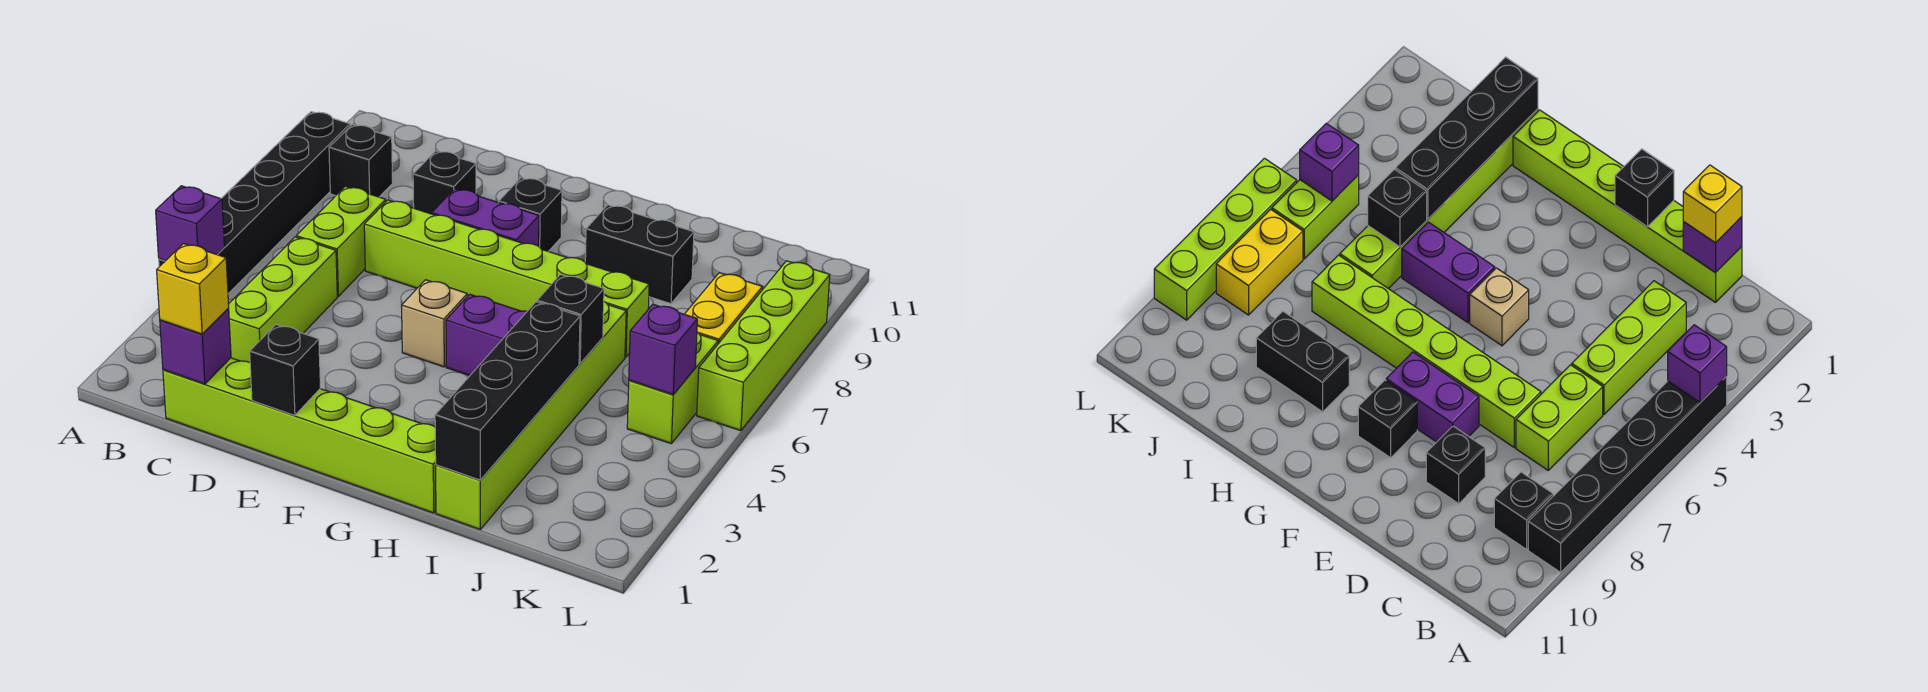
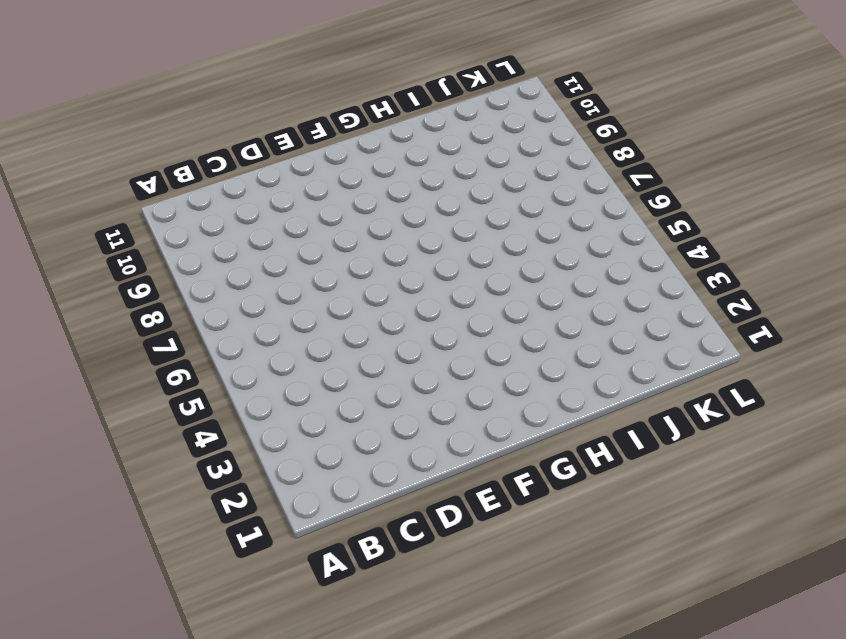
none -> black 1x6 brick [159,112,350,294]
none -> black 1x1 brick [329,125,393,197]
none -> lime 1x6 brick [163,358,436,513]

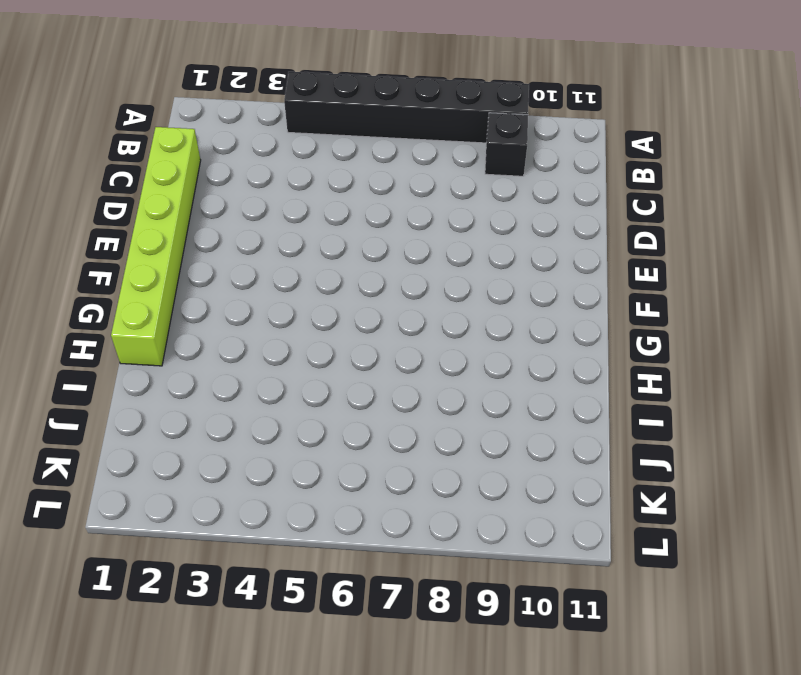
none -> lime 1x3 brick [228,237,337,362]
none -> lime 1x2 brick [296,186,386,296]
none -> lime 1x6 brick [364,200,649,357]

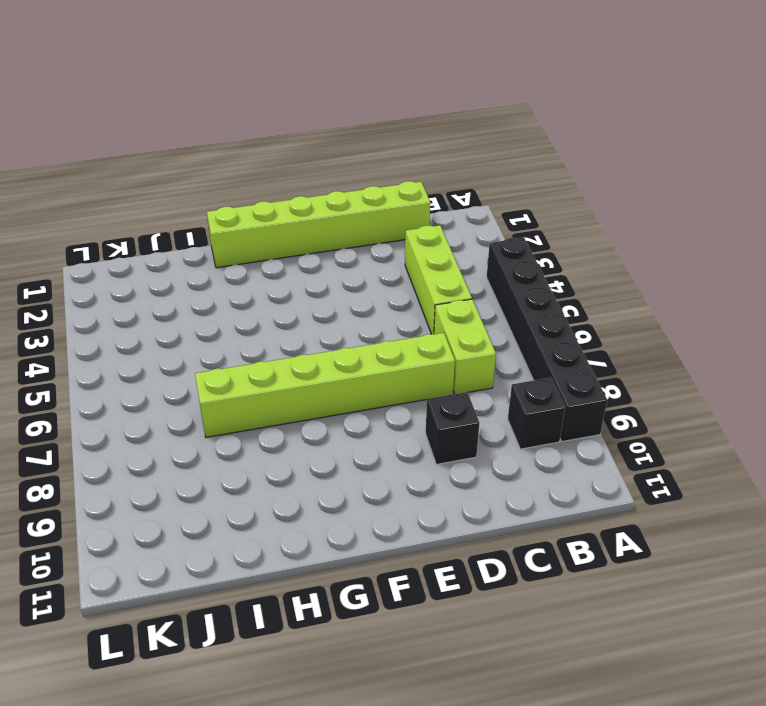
none -> purple 1x2 brick [432,189,539,246]
none -> tan 1x1 brick [402,280,467,367]
none -> black 1x1 brick [499,178,562,252]

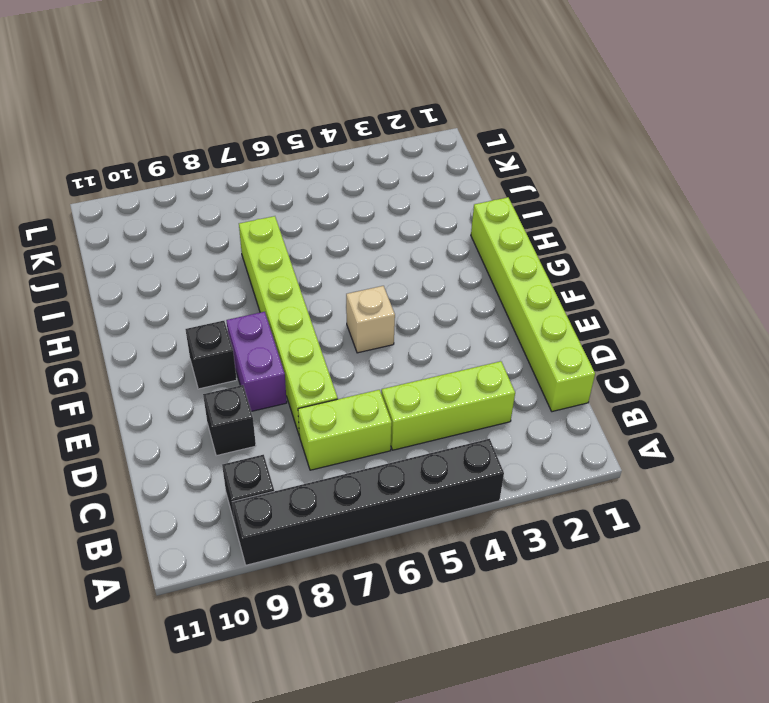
none -> purple 1x2 brick [446,294,527,376]
none -> black 1x2 brick [585,205,694,304]
none -> lime 1x6 brick [436,302,626,529]

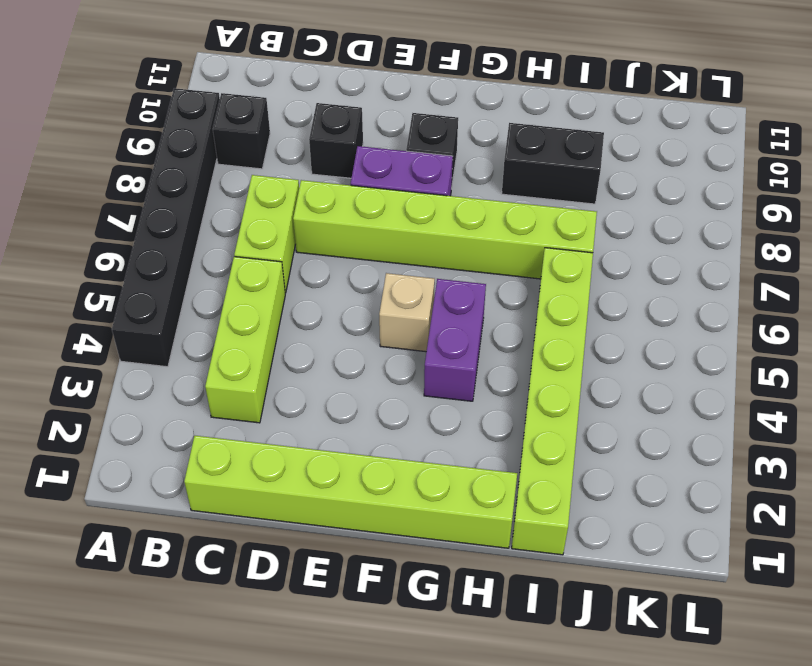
purple 1x2 brick [424,279,486,401] -> purple 1x2 brick turned to [446,294,527,376]
none -> lime 1x2 brick [627,332,718,443]
none -> yellow 1x2 brick [685,273,762,344]
none -> lime 1x4 brick [697,261,830,431]

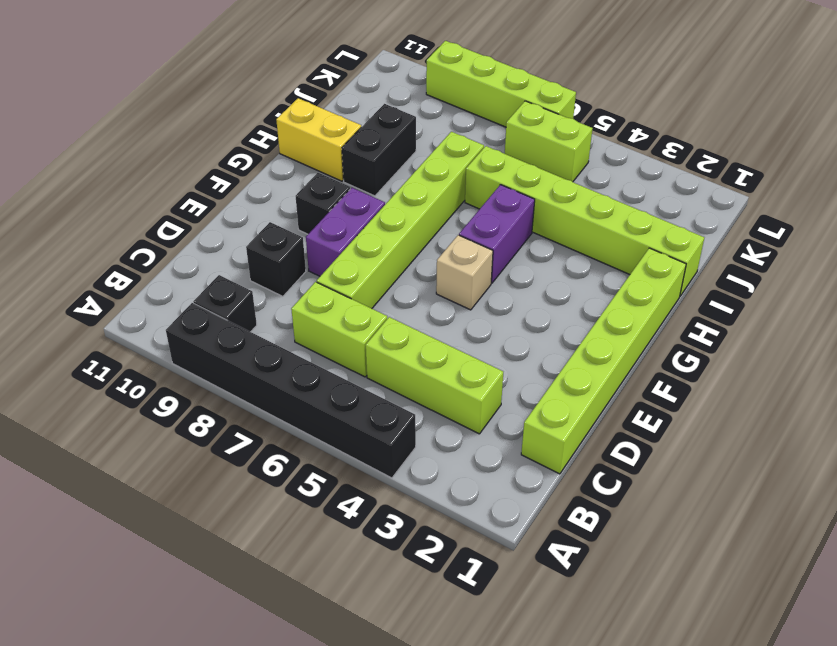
yellow 1x2 brick [276,98,361,181] -> yellow 1x2 brick moved to [685,273,762,344]
none -> purple 1x1 brick [156,186,224,261]
none -> purple 1x1 brick [160,309,231,384]
none -> black 1x1 brick [250,325,320,415]

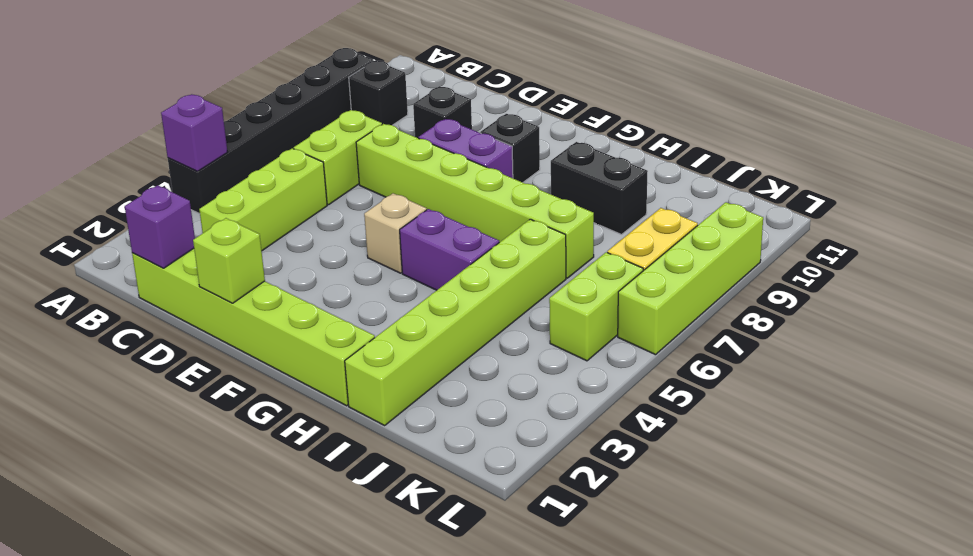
lime 1x1 brick [193,218,265,303] -> black 1x1 brick [250,325,320,415]
none -> black 1x4 brick [435,302,580,480]
none -> black 1x1 brick [537,274,604,364]
none -> purple 1x1 brick [629,304,697,395]

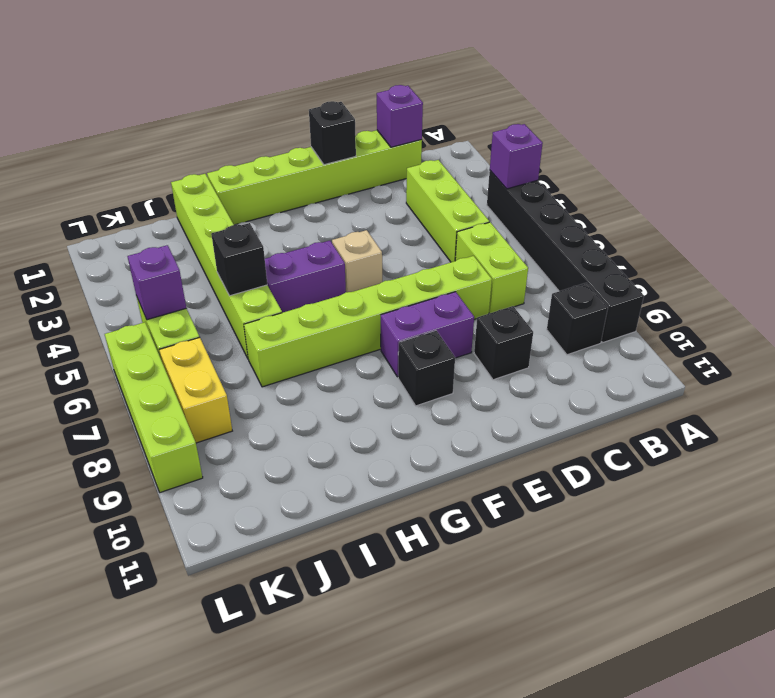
none -> black 1x2 brick [585,205,694,304]
none -> black 1x4 brick [435,302,580,480]
none -> yellow 1x1 brick [157,244,229,334]

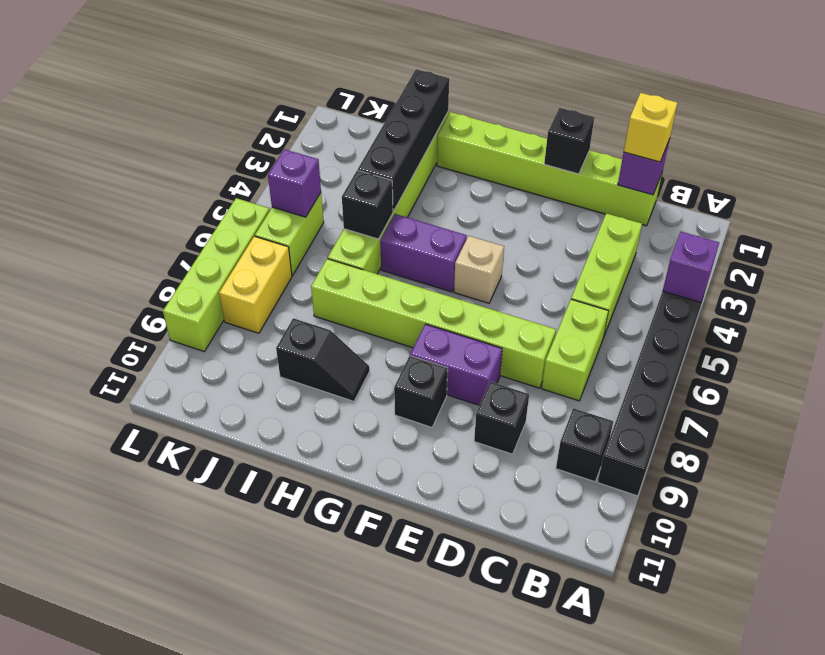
black 1x2 slope [276,318,370,401] -> black 1x2 brick [585,205,694,304]

